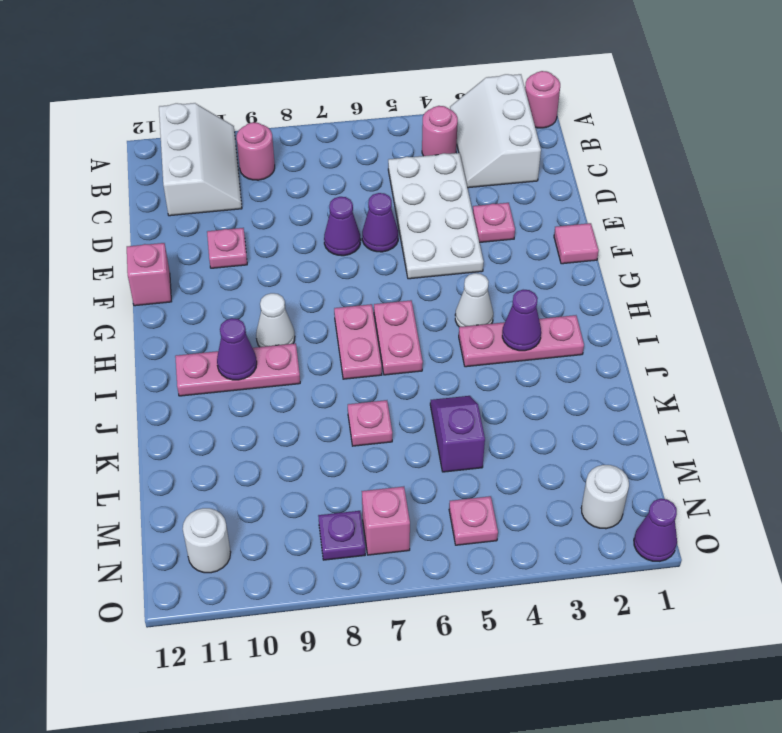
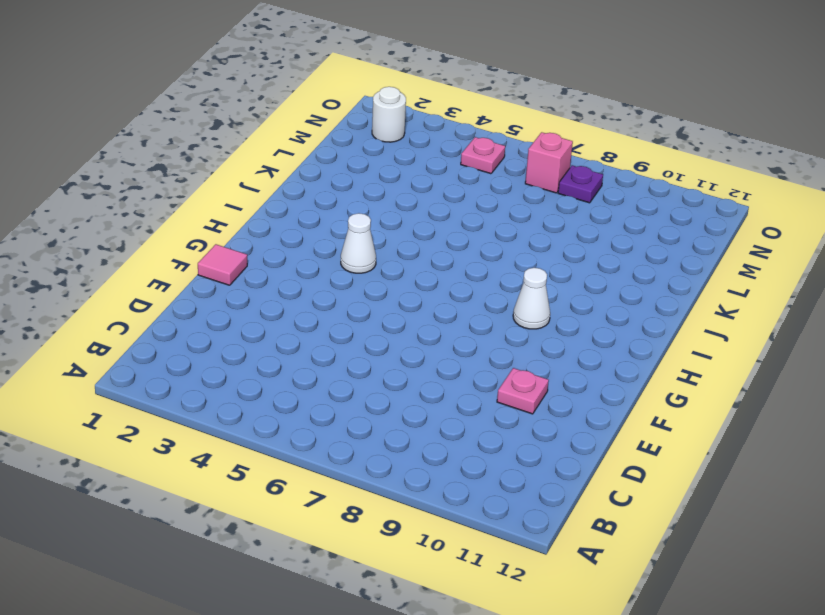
none -> pink 1x1 round brick [525,71,560,128]
none -> white 2x3 slope [450,74,541,188]
none -> white 2x3 slope [159,103,242,216]

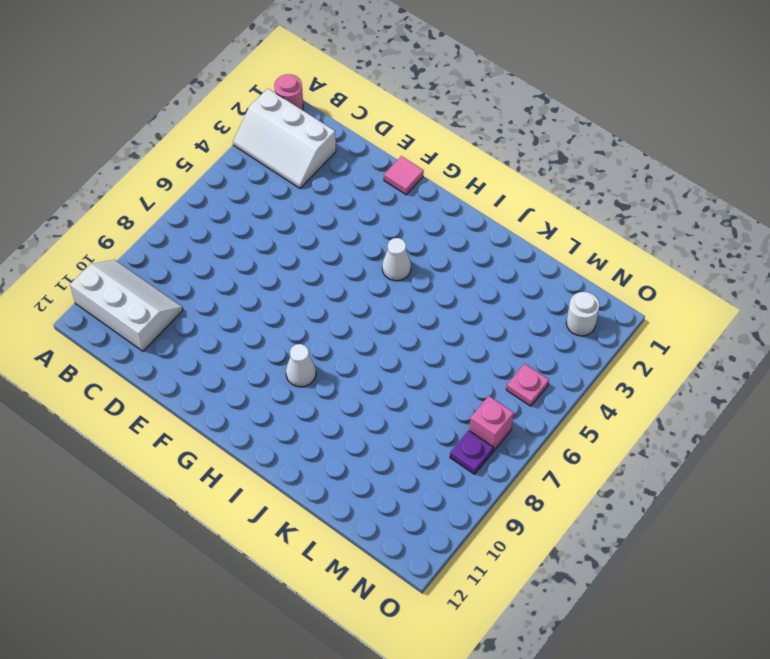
none -> pink 1x1 round brick [422,106,458,156]
none -> pink 1x1 round brick [236,122,275,180]
none -> white 2x4 plate [388,153,483,279]

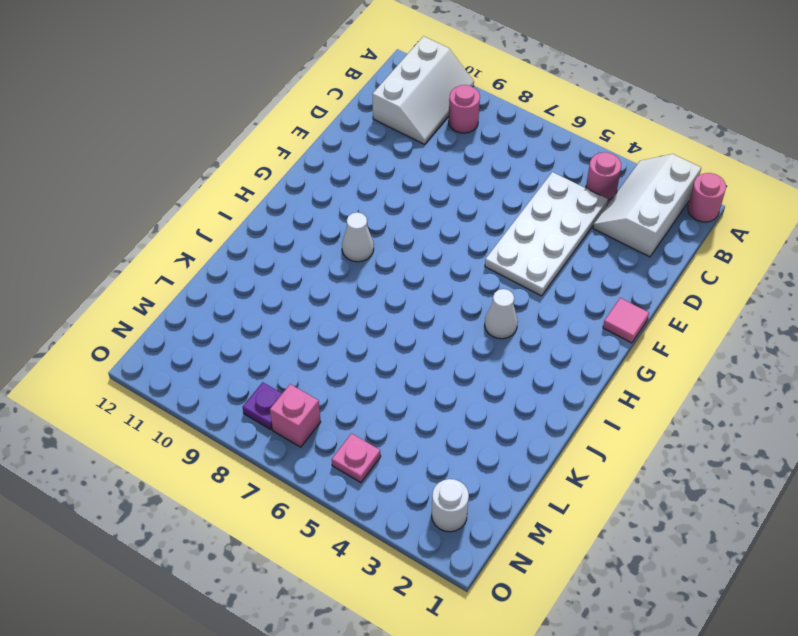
none -> pink 1x1 plate [473,203,515,243]
none -> purple 1x1 cone [362,193,398,252]
none -> purple 1x1 cone [324,197,361,256]

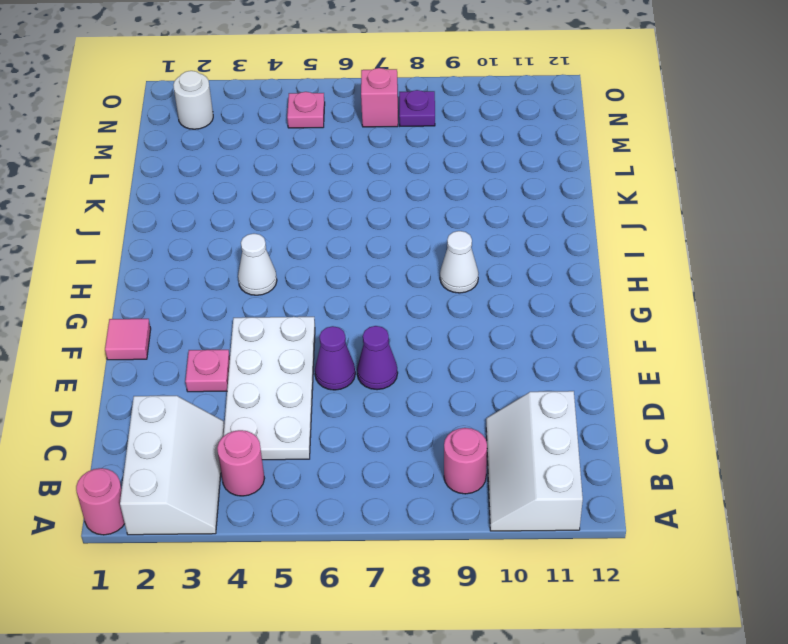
none -> pink 1x1 plate [207,228,247,268]
none -> pink 1x1 brick [127,243,171,306]
none -> pink 1x2 plate [374,300,423,375]

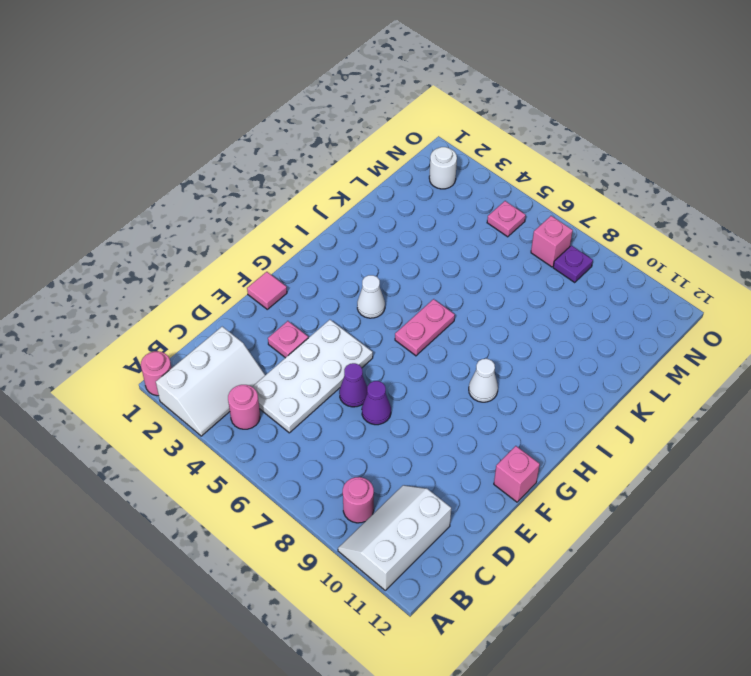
none -> pink 1x1 plate [207,228,247,268]
none -> pink 1x2 plate [334,304,382,379]
none -> pink 1x3 plate [459,315,584,367]

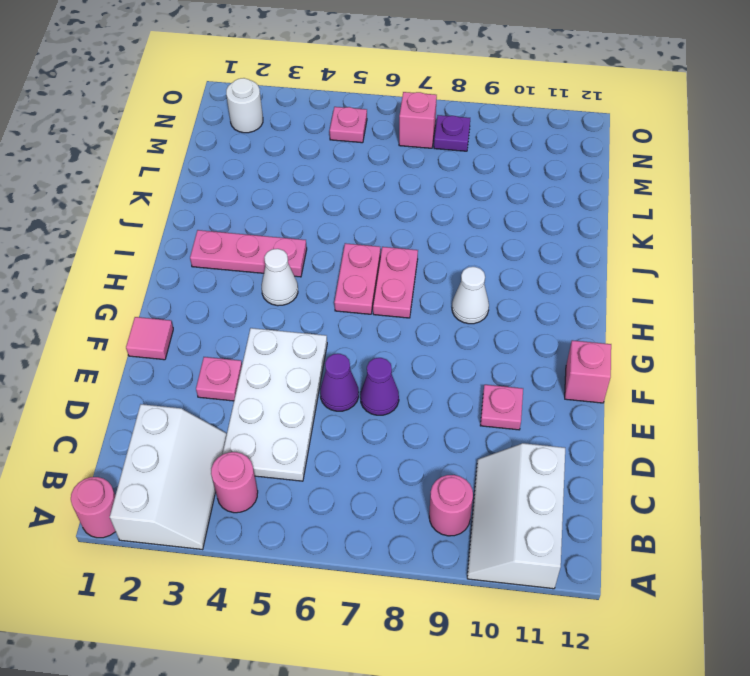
none -> pink 1x3 plate [175,343,300,396]
none -> purple 1x2 slope [430,396,485,472]
none -> pink 1x1 plate [348,400,392,446]

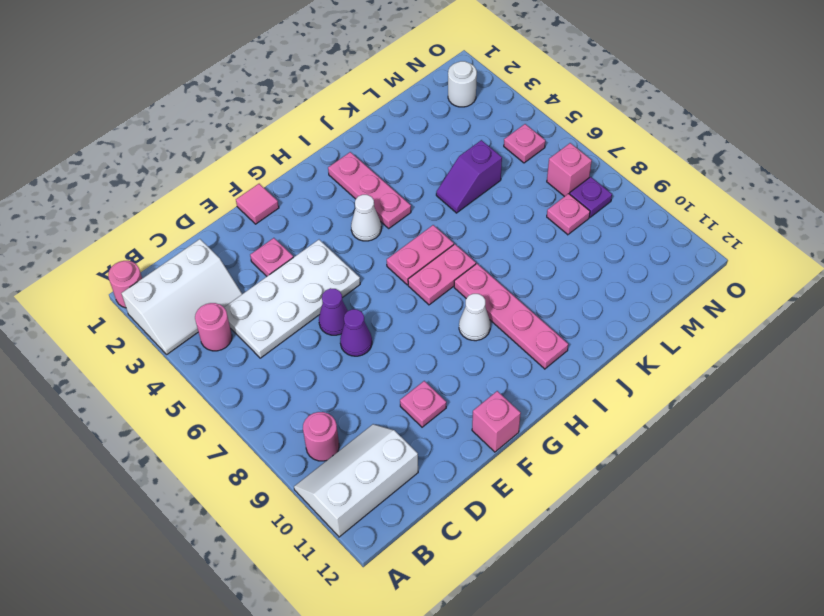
pink 1x4 plate [454,264,568,369] -> pink 1x3 plate [175,343,300,396]
pink 1x1 plate [547,194,590,235] -> pink 1x1 plate moved to [348,400,392,446]
none -> white 1x1 round brick [183,508,231,573]
none -> purple 1x1 cone [634,499,677,561]
none -> purple 1x1 cone [502,290,541,351]

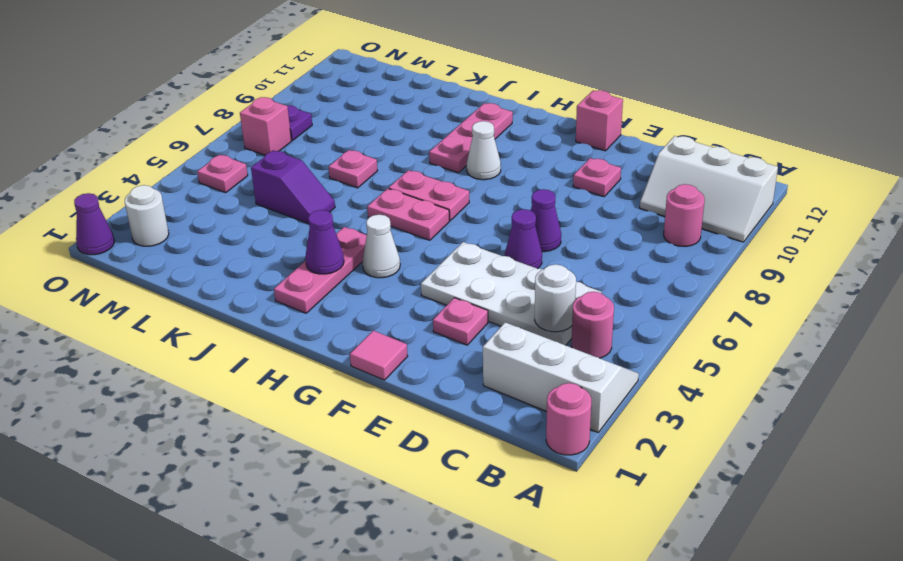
white 1x1 round brick [535,264,576,332] -> white 1x1 round brick moved to [183,508,231,573]
none -> purple 1x1 cone [217,318,257,380]

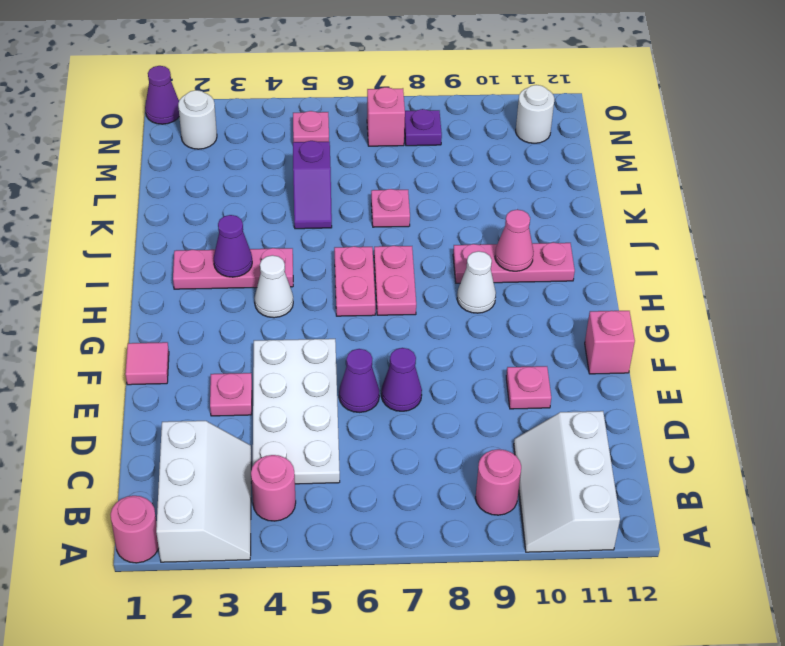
pink 1x1 cone [495,210,534,271] -> purple 1x1 cone [217,318,257,380]

